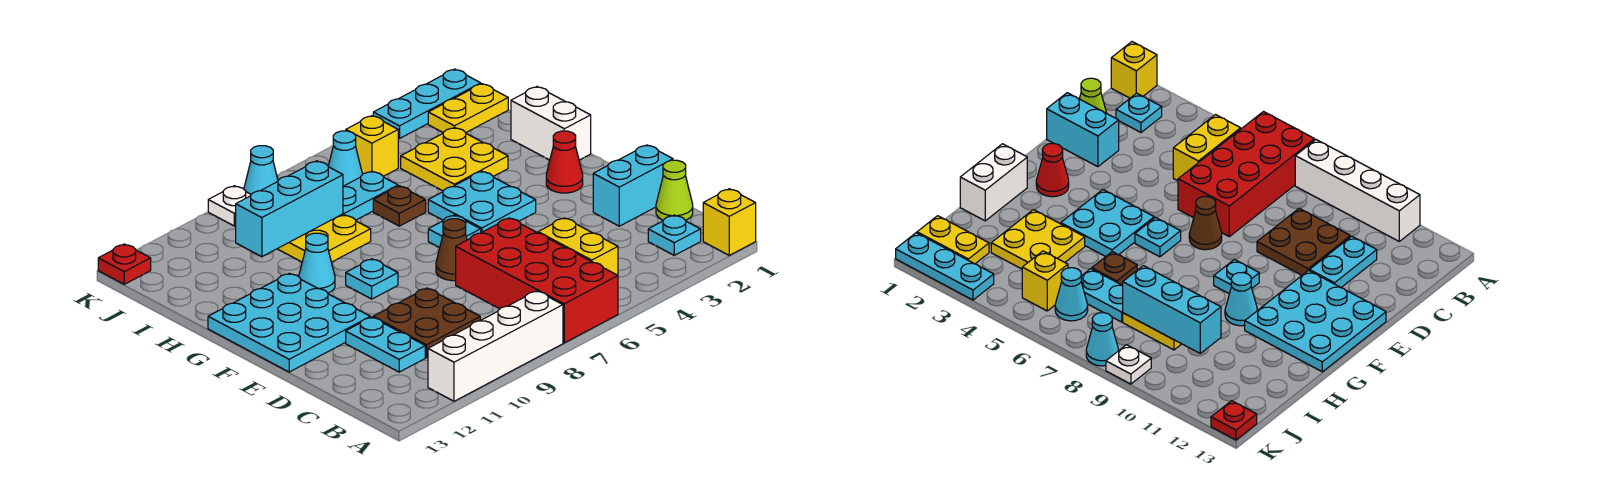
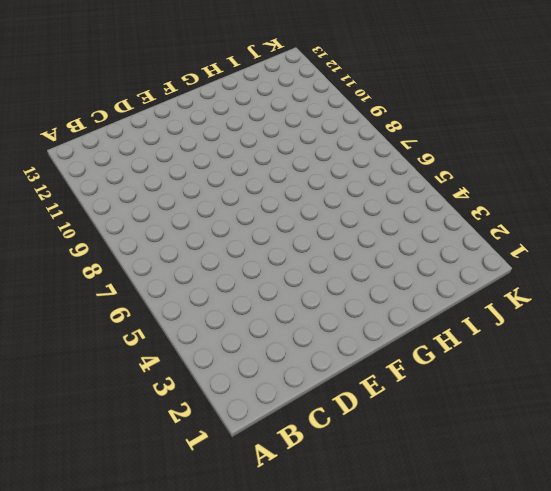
none -> yellow 1x1 brick [703,189,756,255]
none -> red 2x4 brick [456,218,618,343]
none -> white 1x4 brick [428,291,563,401]

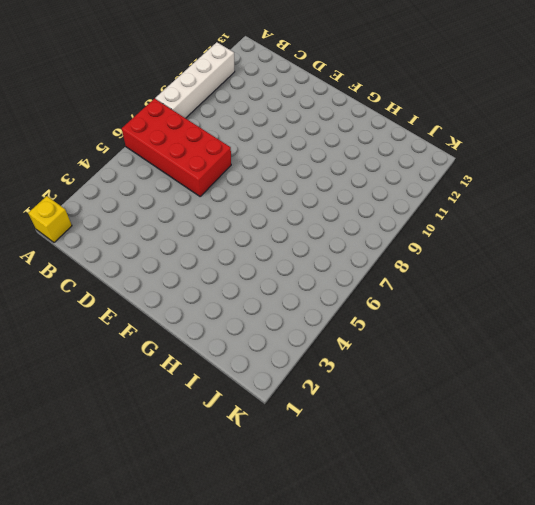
none -> cyan 1x1 plate [648,215,701,255]
none -> yellow 1x2 brick [538,218,618,275]
none -> lime 1x1 cone [656,160,693,220]

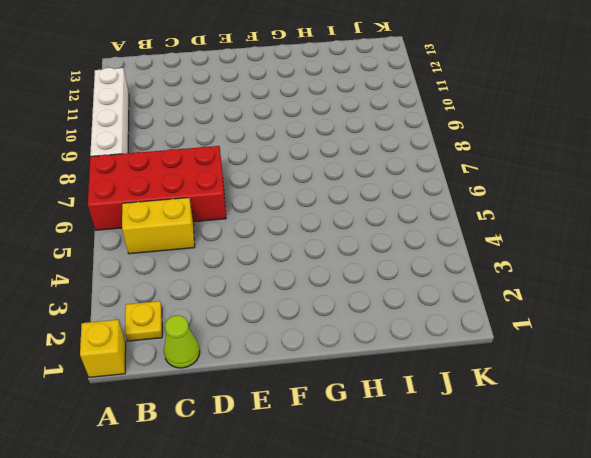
yellow 1x1 plate [125,301,162,341] -> cyan 1x1 plate [648,215,701,255]
none -> brown 2x2 plate [373,288,480,357]
none -> cyan 1x2 plate [346,317,425,372]
none -> cyan 1x2 brick [593,145,673,226]

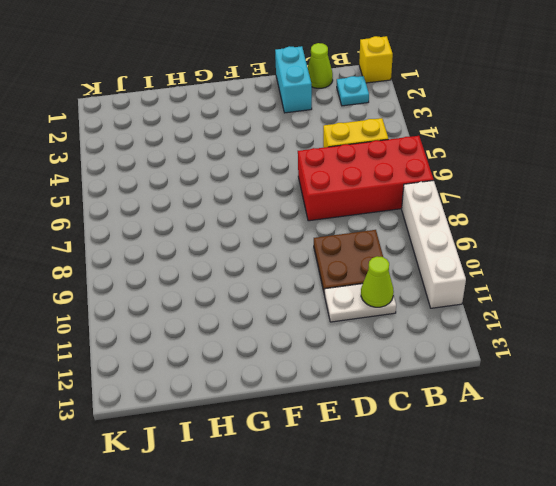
white 1x2 plate [325,284,396,322] -> cyan 1x2 plate [346,317,425,372]
lime 1x1 cone [361,256,394,307] -> none
none -> brown 1x1 cone [436,219,467,281]
none -> cyan 3x3 plate [208,273,370,372]
none -> red 1x1 cone [546,131,583,193]

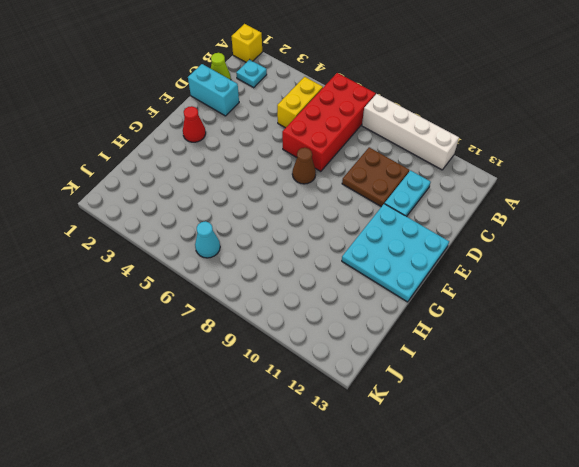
none -> cyan 2x2 plate [428,171,536,233]
none -> cyan 1x1 plate [428,215,481,248]
none -> cyan 1x1 plate [346,259,398,299]

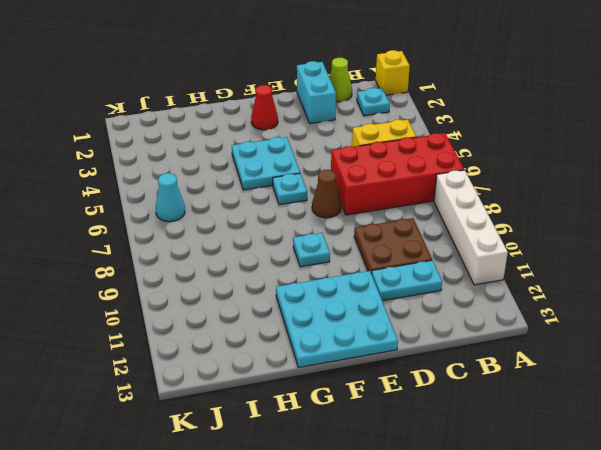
none -> white 1x2 brick [511,87,591,160]
none -> cyan 1x1 cone [299,233,335,293]
none -> yellow 2x2 plate [401,127,508,191]

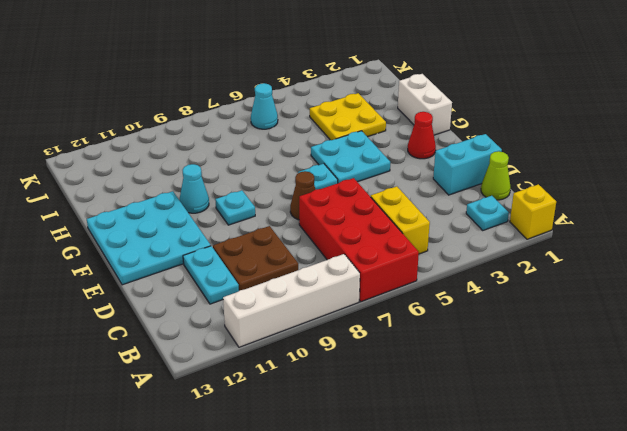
none -> brown 1x1 plate [373,186,426,226]
none -> yellow 2x2 plate [278,214,371,262]
none -> cyan 1x2 plate [343,171,398,220]

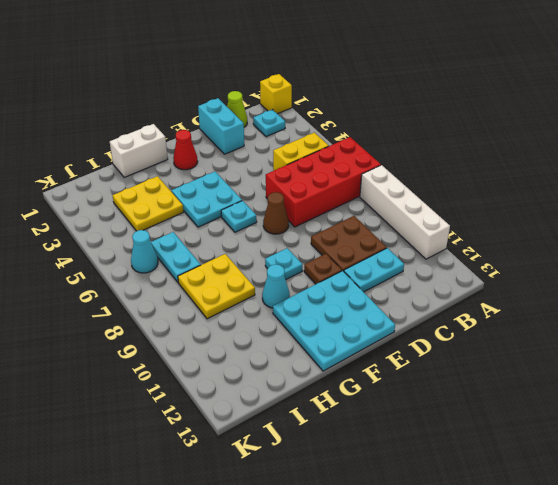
brown 1x1 plate [304,254,342,284] -> brown 1x1 plate moved to [373,186,426,226]
none -> yellow 1x2 plate [428,84,508,132]
none -> yellow 1x1 brick [346,116,398,176]
none -> cyan 1x3 plate [373,69,481,139]

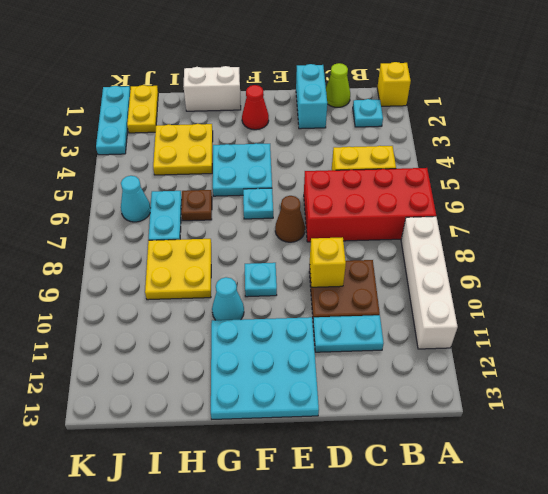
yellow 1x1 brick [310,237,346,287] -> yellow 1x1 brick moved to [346,116,398,176]
none -> cyan 1x1 cone [244,146,278,194]
none -> white 1x1 plate [208,186,251,226]
none -> red 1x1 plate [98,244,151,284]

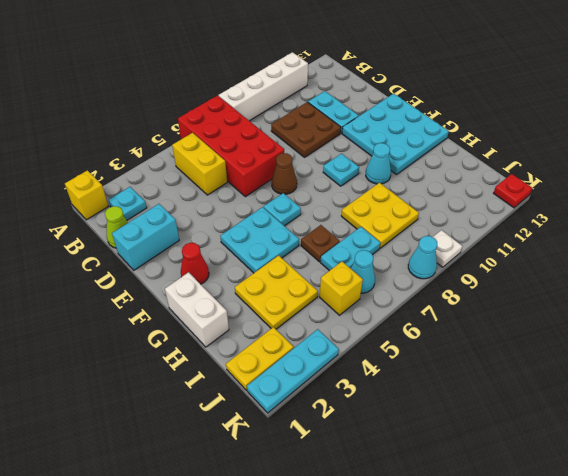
none -> cyan 1x3 brick [236,161,343,257]

